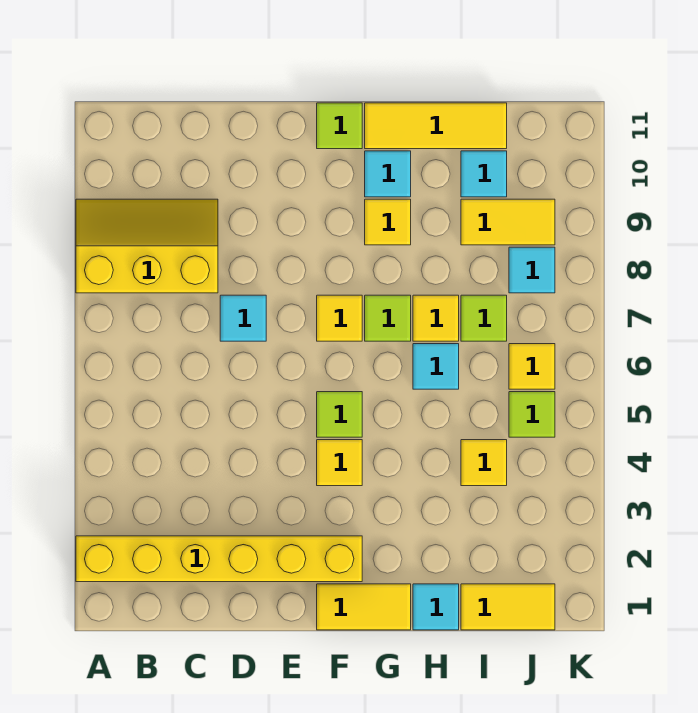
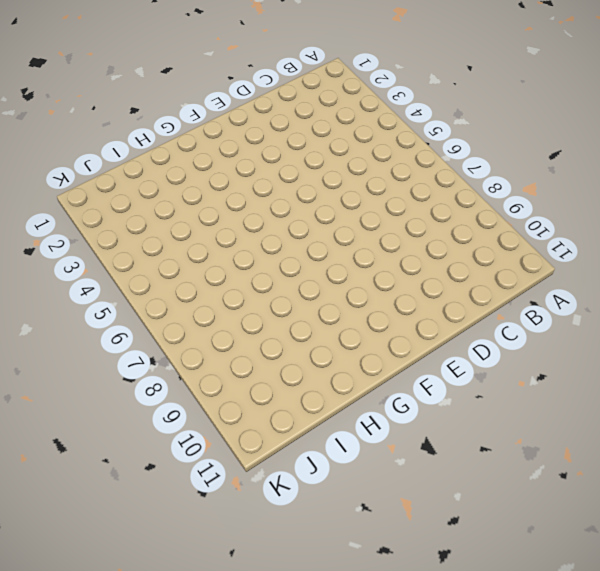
none -> yellow 1x6 brick [76,536,362,582]
none -> yellow 2x3 slope [76,199,218,293]
none -> cyan 1x1 tile [220,295,266,341]

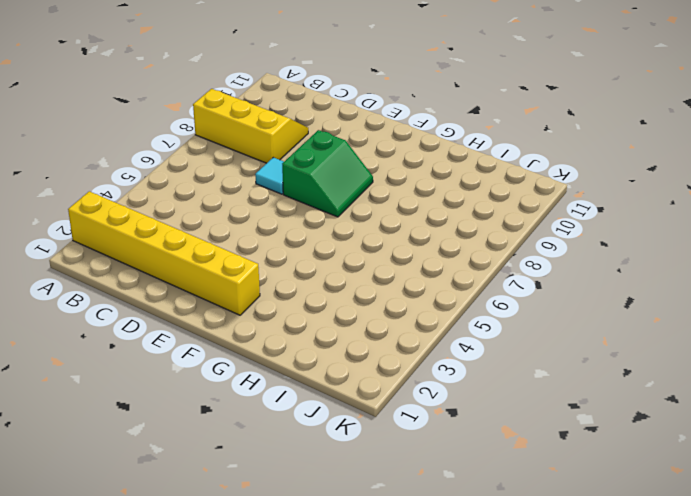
green 2x2 slope [282,130,373,217] -> yellow 1x1 tile [317,295,362,341]
none -> yellow 1x2 tile [317,584,411,630]
none -> yellow 1x1 tile [317,440,362,486]
none -> lime 1x1 tile [317,392,362,437]

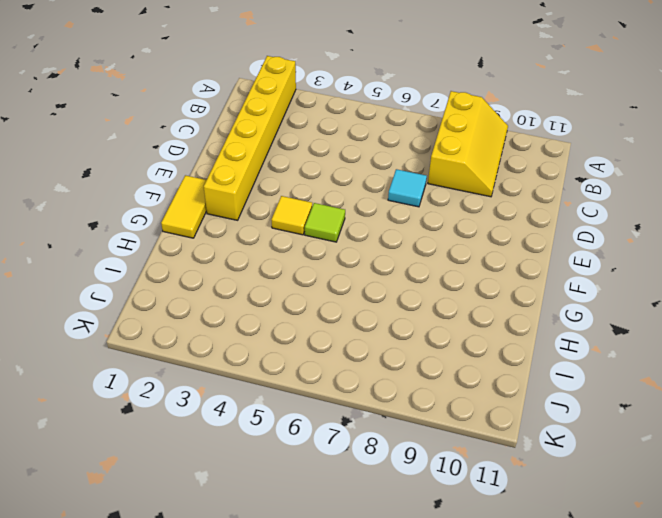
none -> yellow 1x1 tile [317,295,362,341]
none -> lime 1x1 tile [317,103,362,149]
none -> lime 1x1 tile [365,295,411,341]

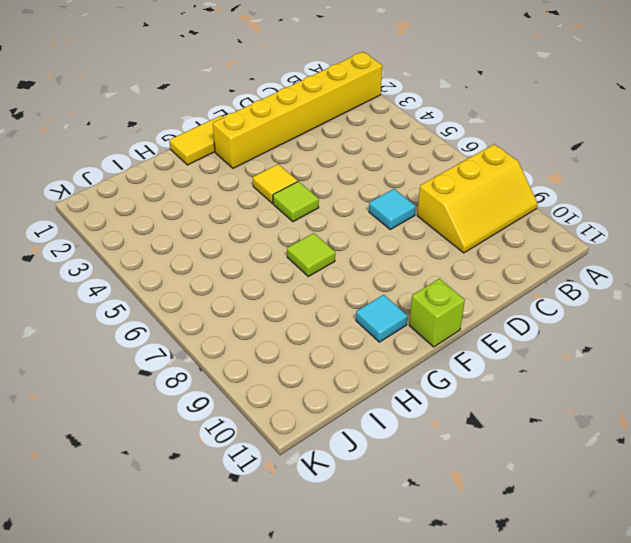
lime 1x1 brick [409,279,465,347] -> lime 1x1 tile [317,103,362,149]
none -> yellow 1x1 tile [317,295,362,341]
none -> yellow 1x1 tile [365,199,411,245]
none -> yellow 1x3 tile [365,103,507,149]

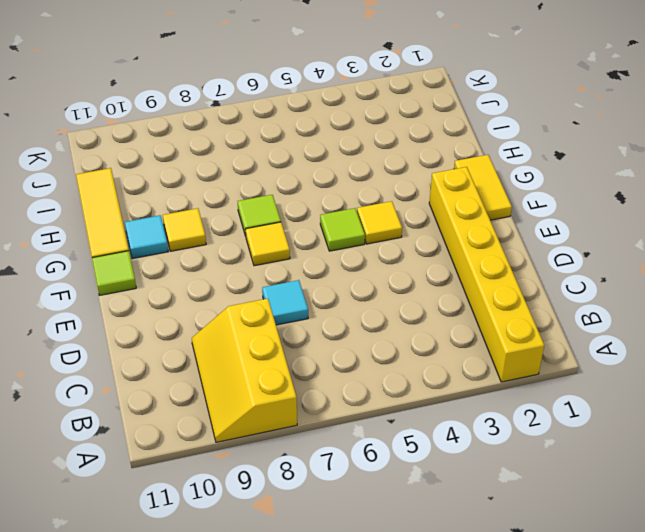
none -> cyan 1x1 tile [413,584,459,630]
none -> cyan 1x1 tile [413,344,459,389]
none -> yellow 1x1 tile [413,295,459,341]

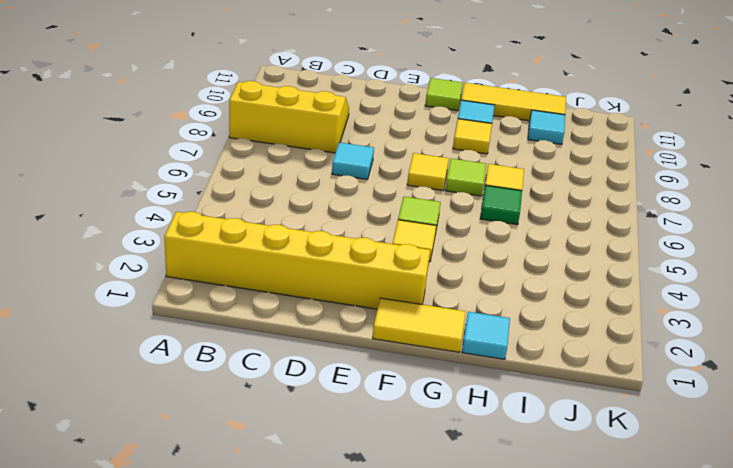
green 1x1 tile [480,185,522,225] -> cyan 1x1 tile [413,344,459,389]
none -> yellow 1x2 tile [461,584,555,630]
none -> yellow 1x1 tile [461,440,507,486]
none -> lime 1x1 tile [461,295,507,341]

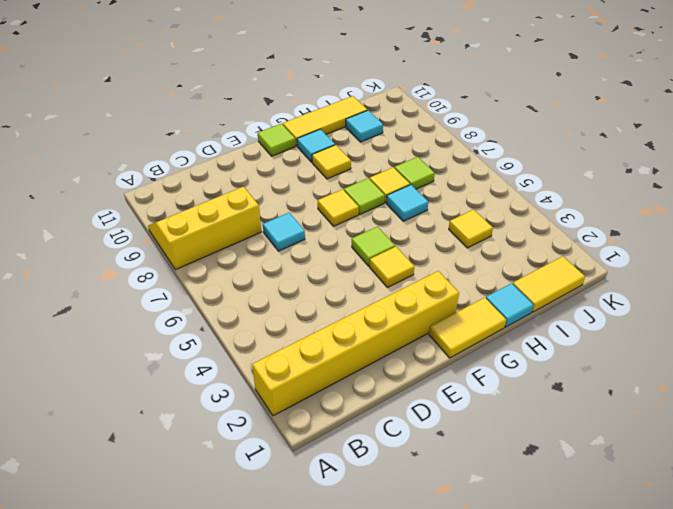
none -> yellow 1x2 tile [461,199,555,245]
none -> lime 1x1 tile [509,392,555,437]
none -> yellow 1x1 tile [509,344,555,389]

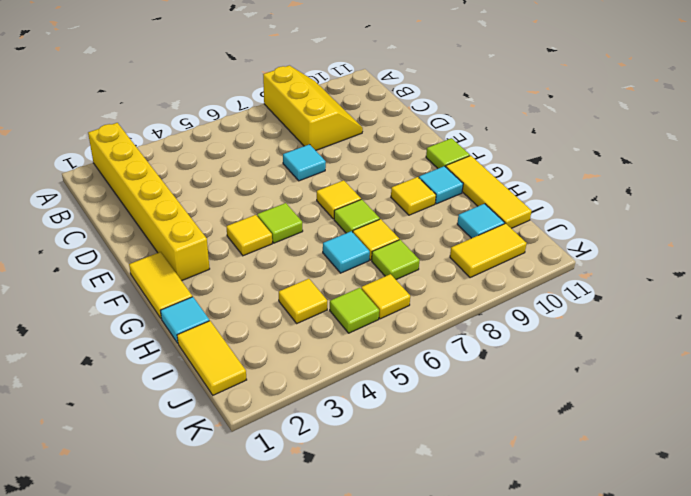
yellow 1x2 tile [450,223,527,278] -> yellow 1x2 tile turned to [461,199,555,245]
none -> cyan 1x1 tile [509,247,555,293]

